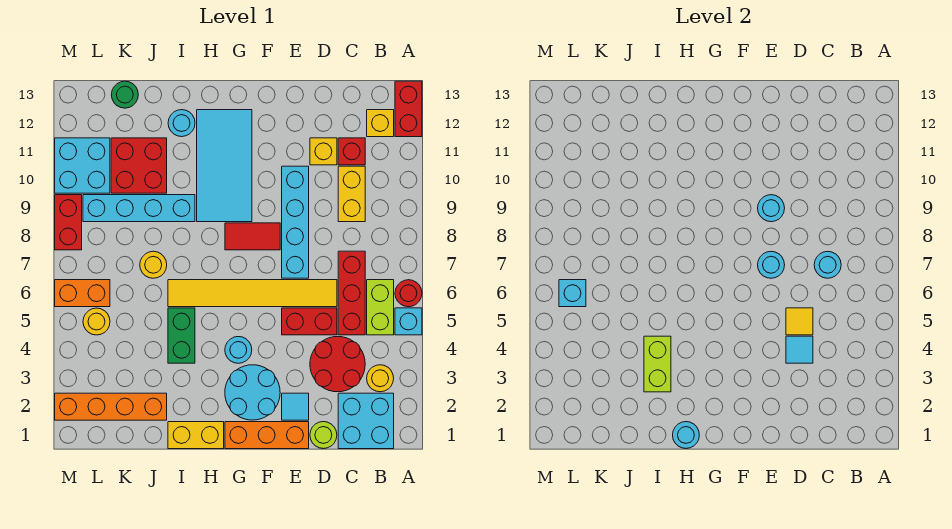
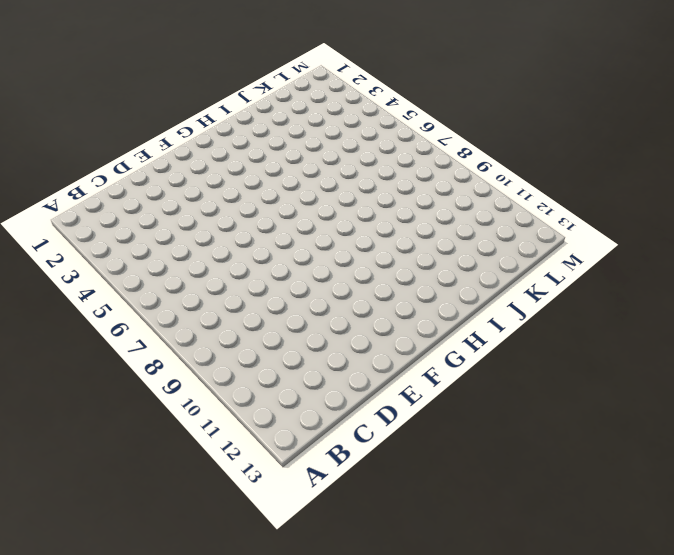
none -> cyan 1x1 brick [395,308,422,335]
none -> red 1x1 round brick [395,280,422,307]
none -> red 1x2 brick [395,81,422,137]
none -> cyan 2x2 brick [338,393,394,449]

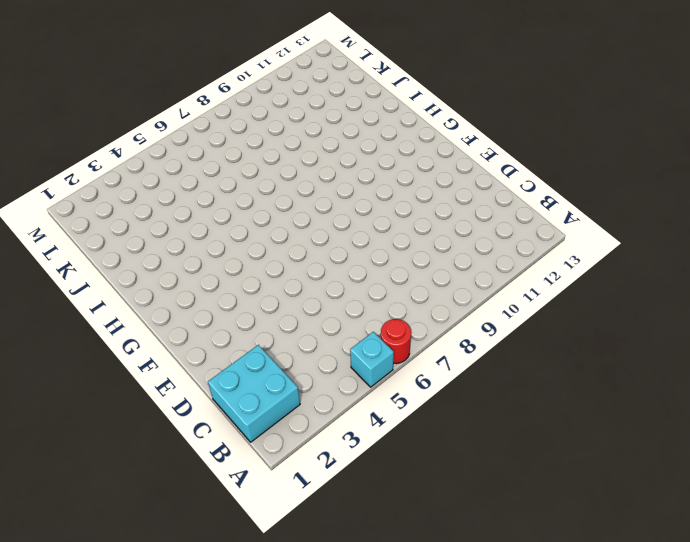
none -> red 1x2 brick [395,81,422,137]
none -> yellow 1x1 round brick [367,365,394,392]
none -> lime 1x2 brick [367,280,394,335]
none -> yellow 1x1 brick [367,110,394,137]

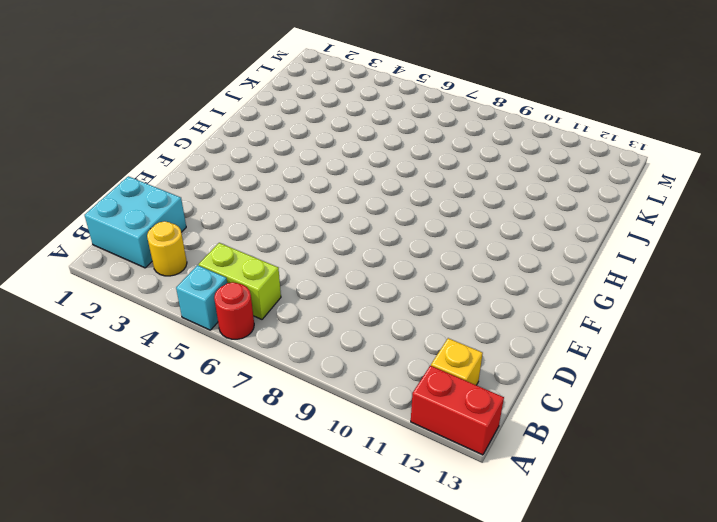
none -> red 2x2 round brick [310,337,365,392]
none -> red 1x3 brick [338,251,365,335]
none -> yellow 1x2 brick [338,166,365,222]
none -> red 1x1 brick [338,138,365,165]

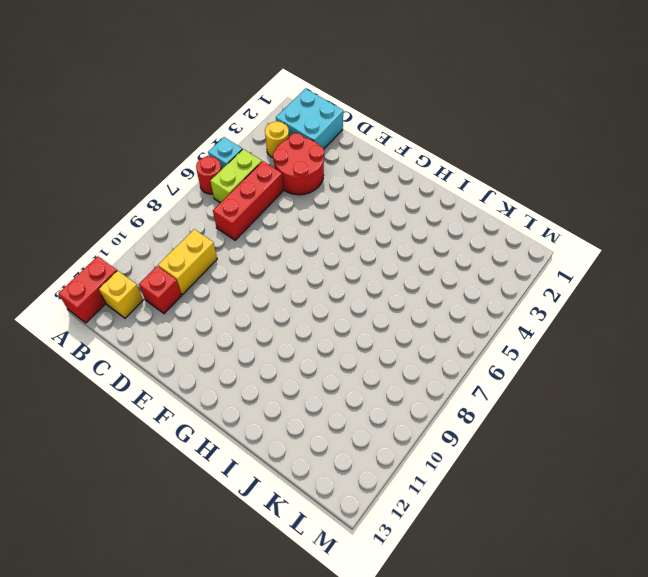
none -> lime 1x1 round brick [310,422,337,449]
none -> red 1x2 brick [282,308,337,335]
none -> yellow 1x6 tile [168,280,337,307]
none -> yellow 1x1 brick [310,138,337,165]

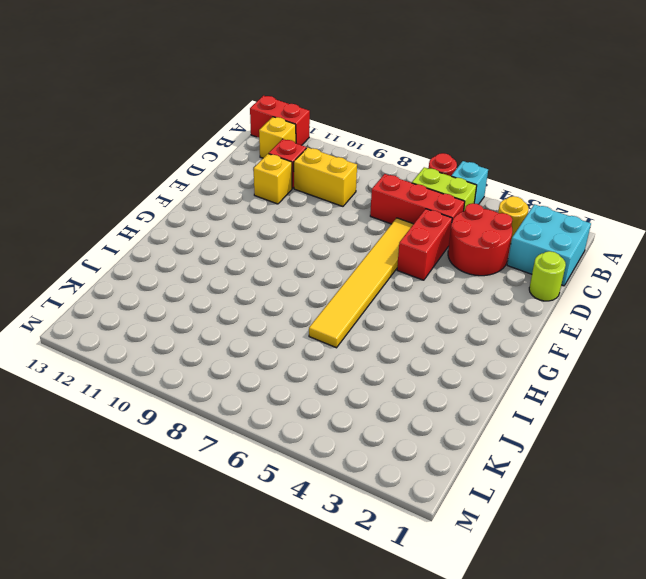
none -> orange 1x3 brick [225,422,309,449]
none -> cyan 1x1 tile [282,393,309,420]
none -> cyan 1x4 brick [282,166,309,278]
none -> cyan 2x2 round brick [225,365,280,420]

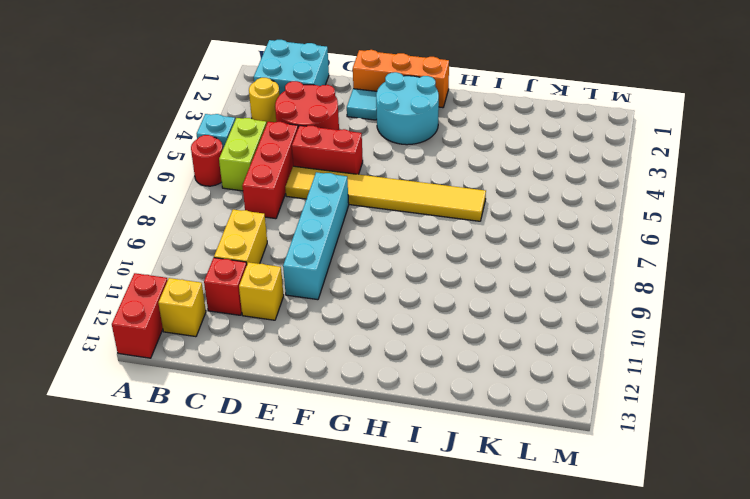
none -> lime 1x1 round brick [310,422,337,449]
none -> red 1x2 tile [225,223,280,250]
none -> cyan 1x1 round brick [225,337,252,363]
none -> cyan 2x4 tile [197,110,252,222]

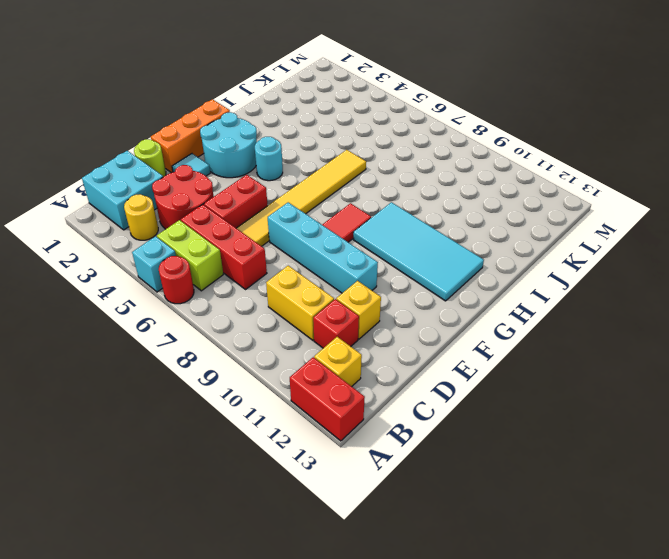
none -> yellow 1x2 brick [168,422,224,449]
none -> green 1x2 brick [168,308,195,363]
none -> cyan 1x4 brick [83,195,195,222]
none -> cyan 1x1 round brick [168,110,195,137]

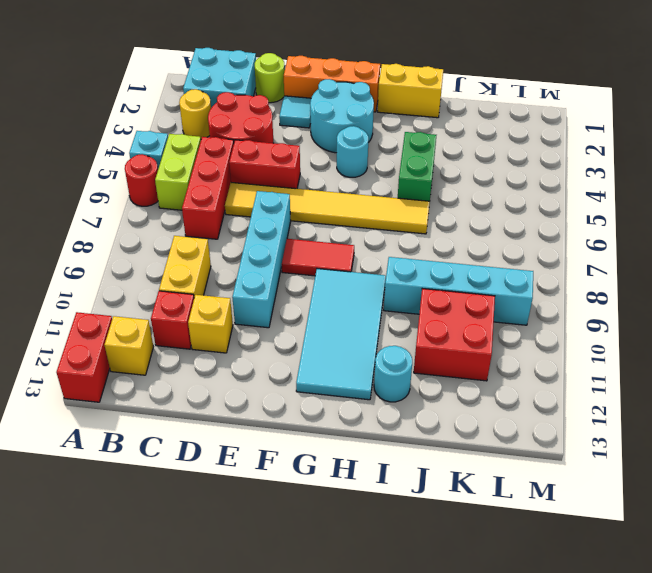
none -> orange 1x4 brick [55,393,167,420]
none -> yellow 1x1 round brick [140,251,167,278]
none -> green 1x1 round brick [111,81,138,108]
none -> yellow 1x1 round brick [83,308,110,335]

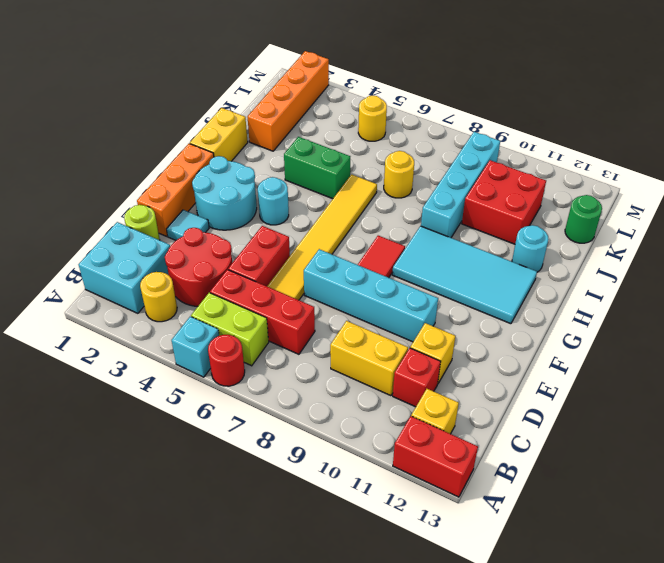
none -> orange 1x2 brick [55,280,110,307]
none -> cyan 2x2 brick [55,138,110,193]
none -> red 1x2 brick [55,195,82,250]
none -> cyan 1x1 round brick [814,251,841,278]

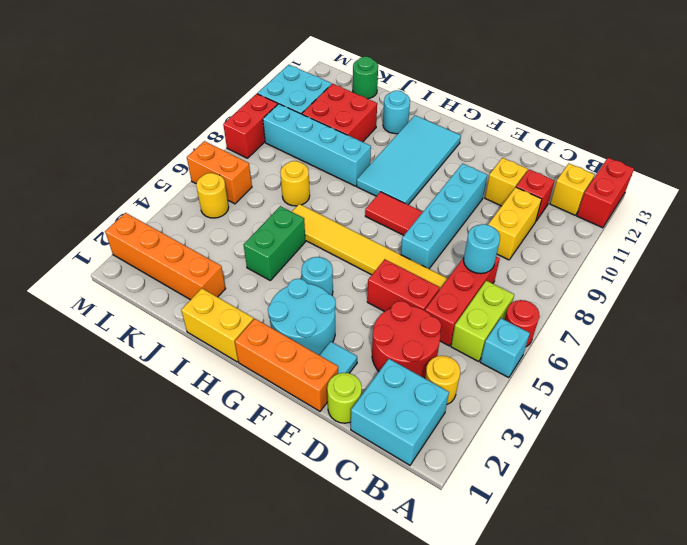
none -> cyan 1x1 tile [786,336,813,363]
none -> yellow 1x1 tile [786,308,813,335]
none -> cyan 1x1 round brick [758,251,785,278]
none -> cyan 1x1 round brick [758,195,785,222]

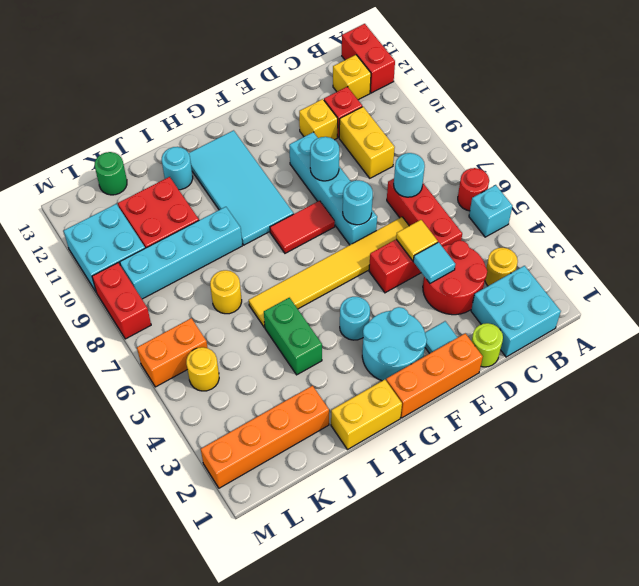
none -> lime 1x2 brick [367,280,394,335]
none -> cyan 1x1 round brick [673,422,699,448]
none -> lime 1x2 brick [644,336,671,392]
none -> cyan 1x1 brick [559,280,586,307]

